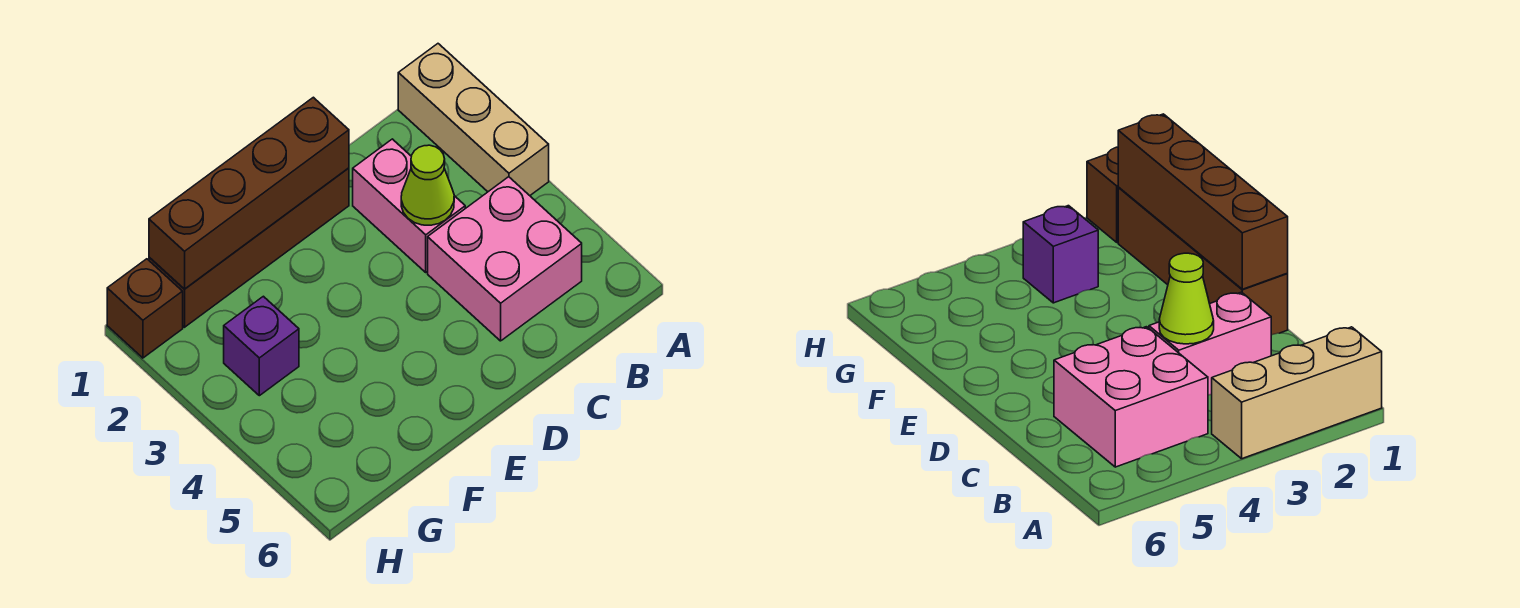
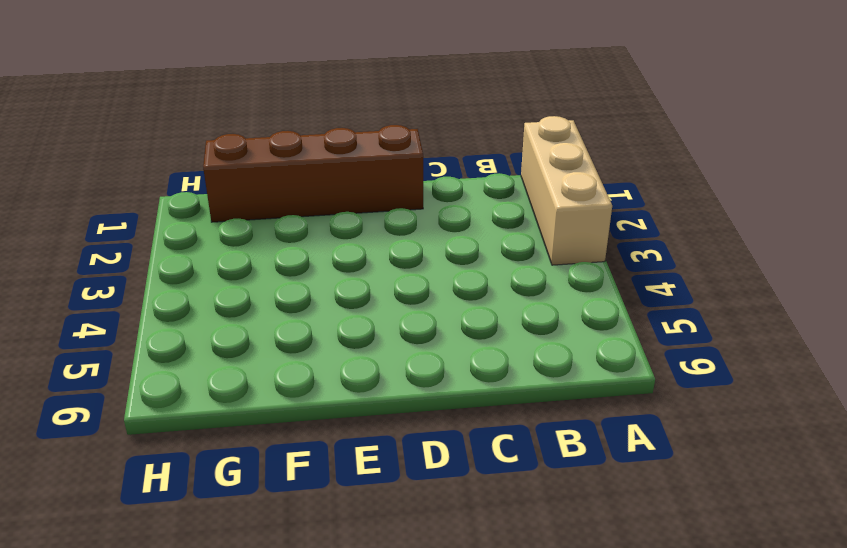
none -> pink 2x2 brick [428,177,582,341]
none -> pink 1x2 brick [353,139,465,272]

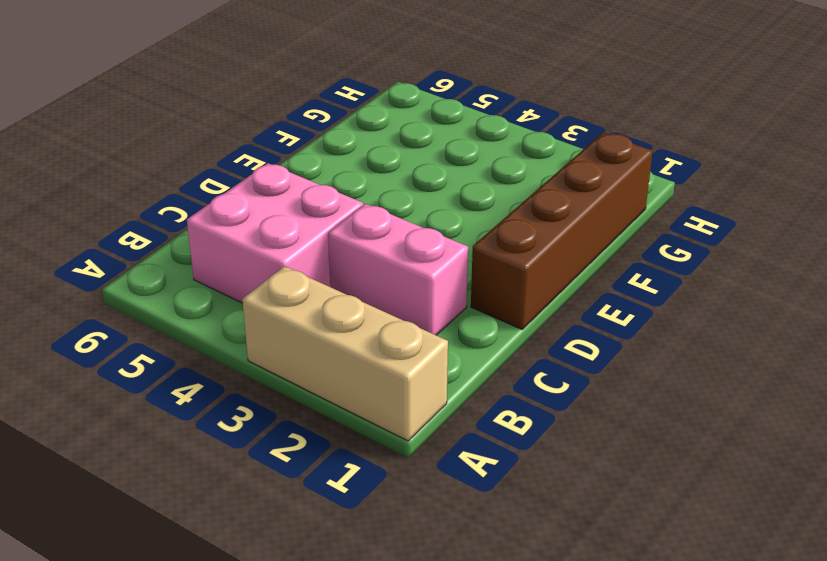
none -> purple 1x1 brick [224,296,299,396]
none -> brown 1x1 brick [107,259,183,358]

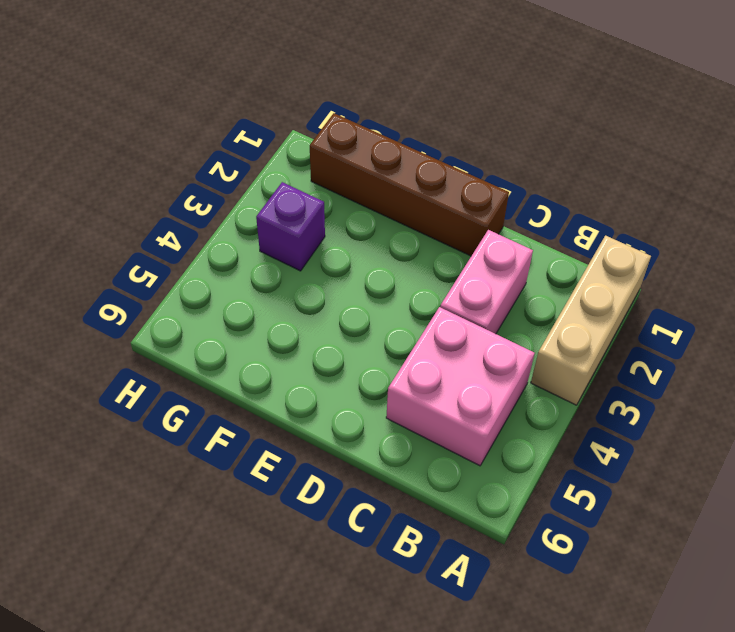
none -> brown 1x1 brick [107,259,183,358]
none -> lime 1x1 cone [401,145,454,225]

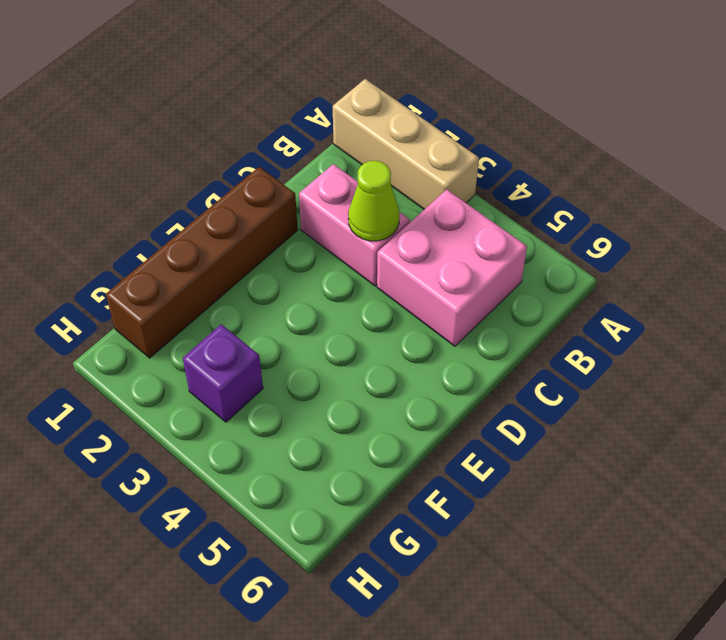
none -> brown 1x1 brick [107,259,183,358]
none -> brown 1x4 brick [149,97,349,289]

